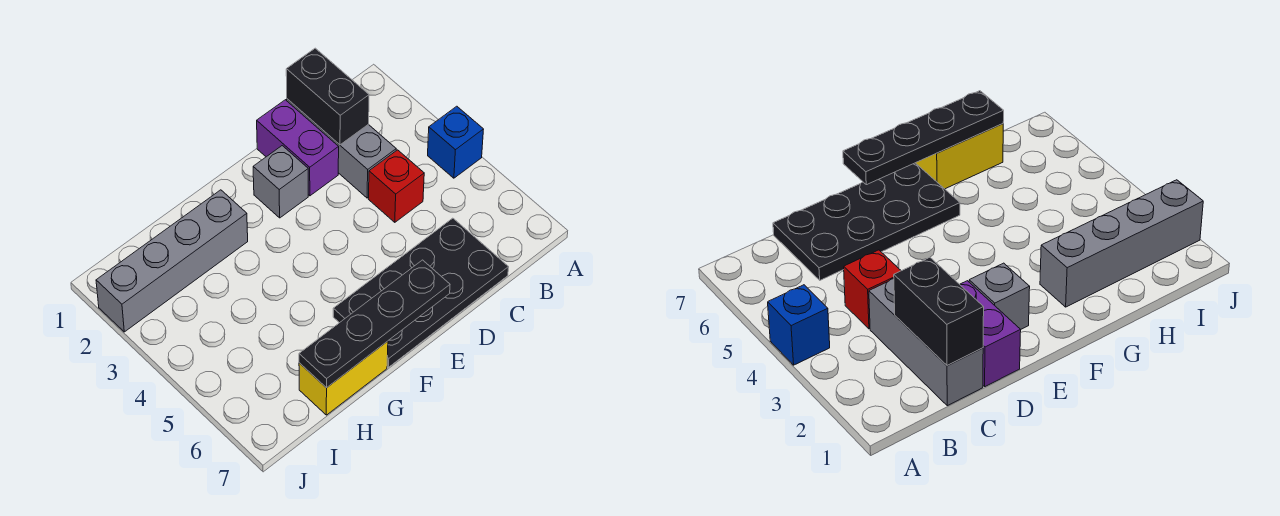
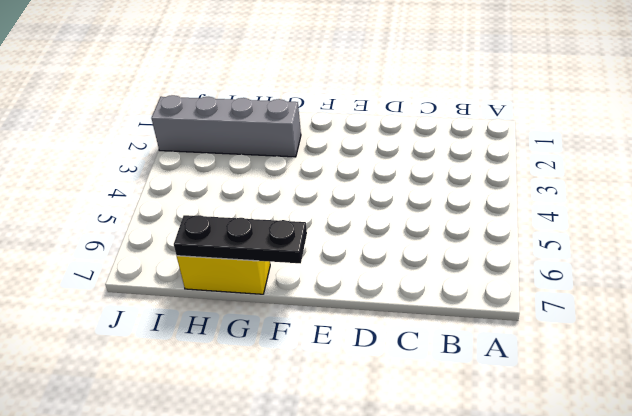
black 1x3 plate [174,215,307,263] -> black 1x4 plate [299,260,450,388]
none -> blue 1x1 brick [428,106,484,178]
none -> grey 1x3 brick [287,99,396,198]

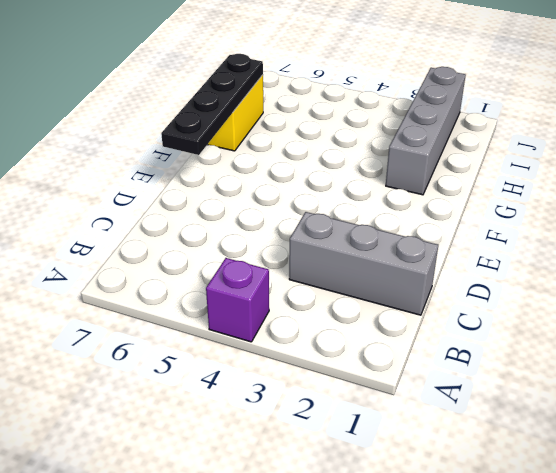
purple 1x1 brick [206,258,269,342] -> blue 1x1 brick [428,106,484,178]
none -> red 1x1 brick [369,150,424,222]
none -> black 2x4 plate [333,218,509,367]

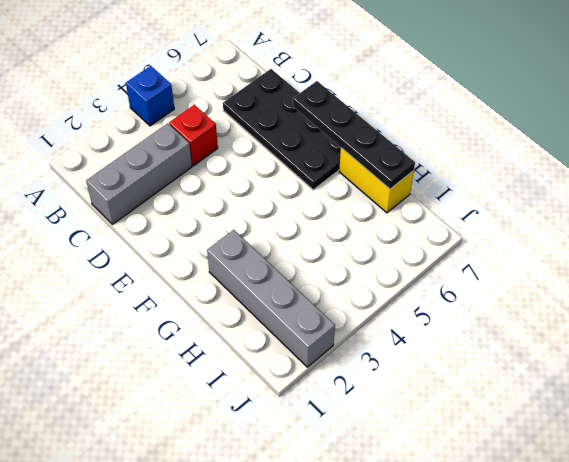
none -> purple 1x2 brick [257,100,339,196]
none -> grey 1x1 brick [253,146,308,218]

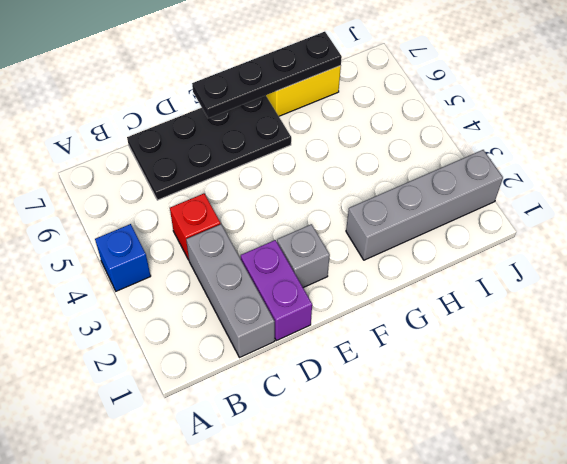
none -> black 1x2 brick [286,48,369,145]

